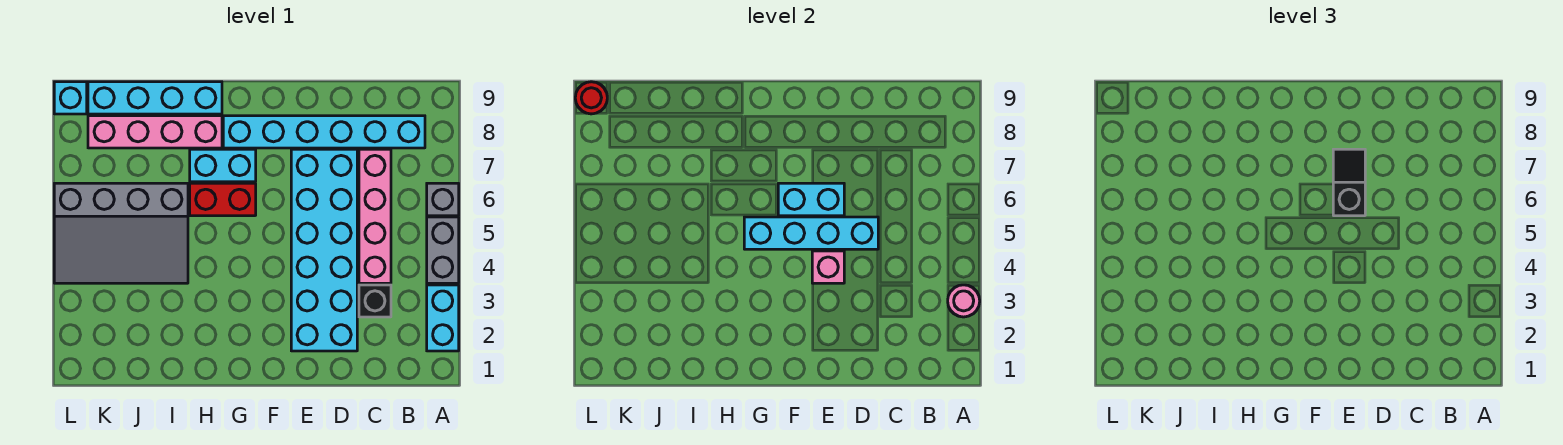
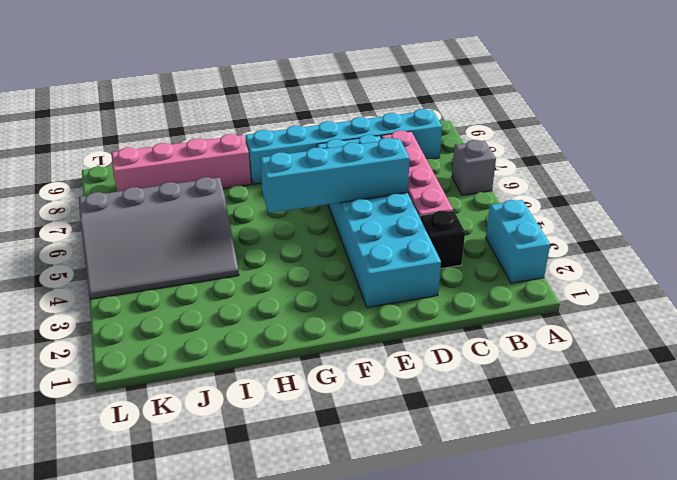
none -> grey 1x2 brick [427,217,459,283]
none -> red 1x2 brick [190,183,256,216]
none -> cyan 1x2 brick [190,149,256,182]

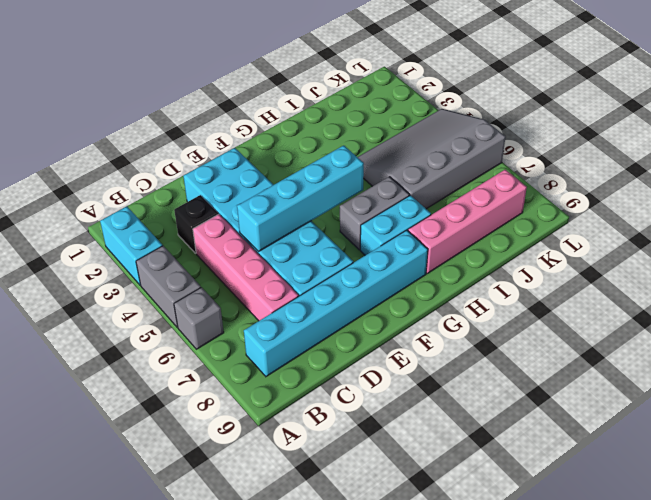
grey 1x2 brick [340,177,409,250] -> red 1x2 brick [190,183,256,216]
none -> cyan 1x4 brick [88,82,222,114]
none -> cyan 1x1 brick [54,82,87,114]
none -> pink 1x1 round brick [948,285,980,317]

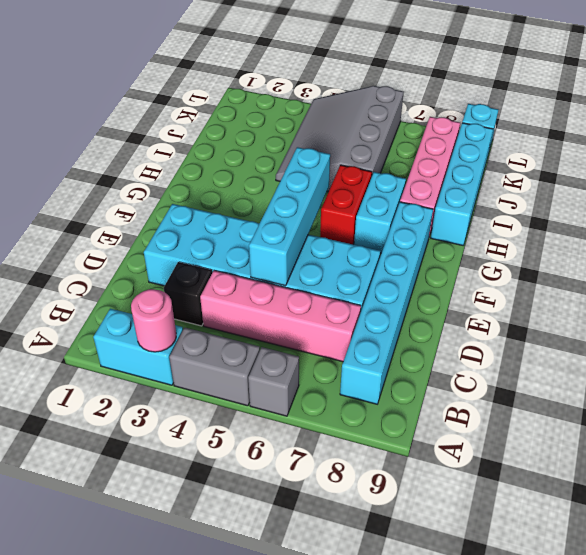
none -> pink 1x1 brick [812,251,844,283]
none -> cyan 1x2 brick [778,183,844,216]
none -> red 1x1 round brick [575,82,607,114]

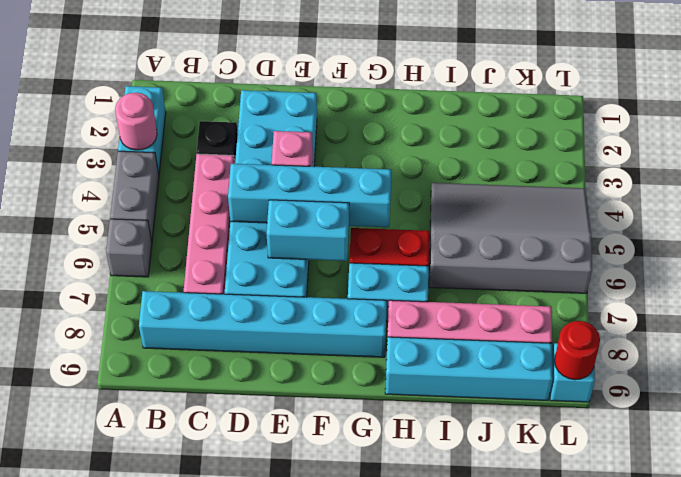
none -> black 1x2 slope [1333,149,1365,216]

